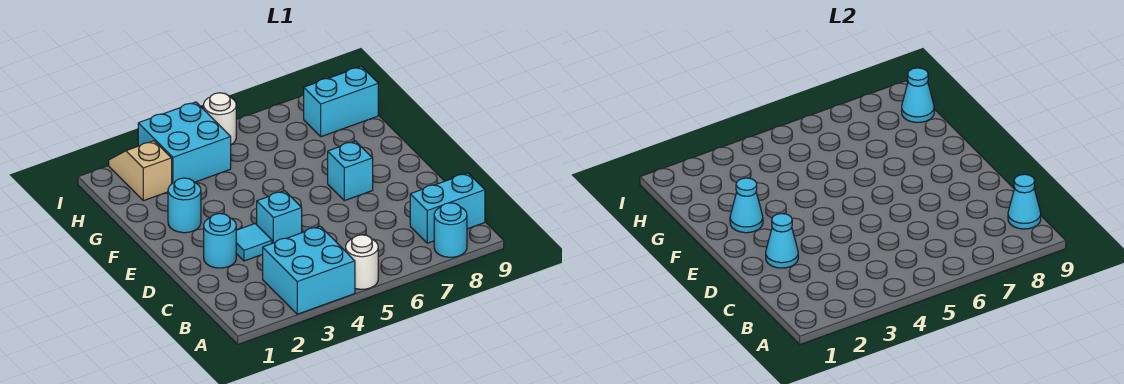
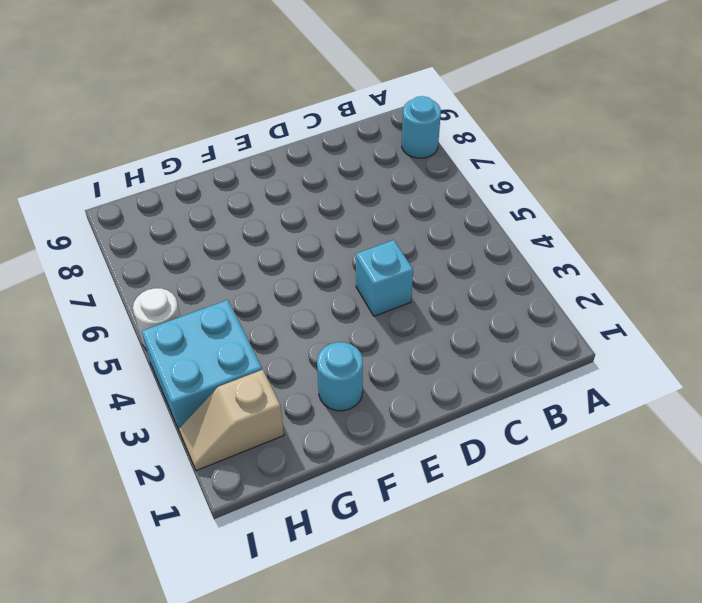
none -> cyan 2x2 brick [263,226,355,314]
none -> white 1x1 round brick [346,235,378,289]
none -> cyan 1x2 brick [410,173,485,243]

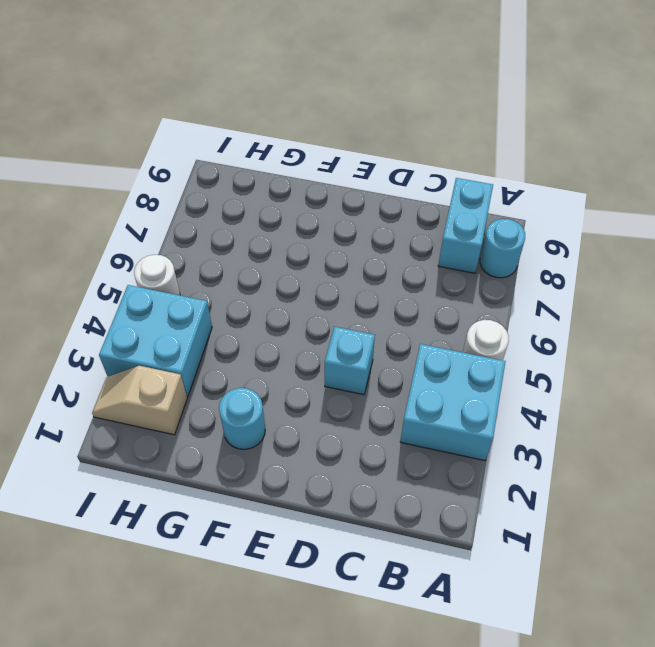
none -> cyan 1x1 round brick [204,214,236,268]
none -> cyan 1x1 tile [236,224,272,261]
none -> cyan 1x1 brick [328,141,373,201]

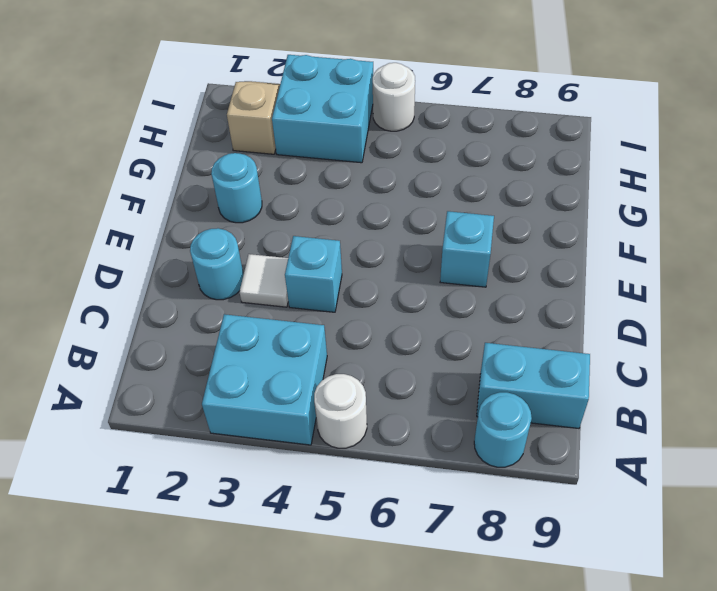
white 1x1 tile [240,254,288,307] -> cyan 1x1 tile [236,224,272,261]
none -> cyan 1x2 brick [304,67,378,137]
none -> cyan 1x1 cone [1008,174,1041,229]
none -> cyan 1x1 cone [766,214,798,268]

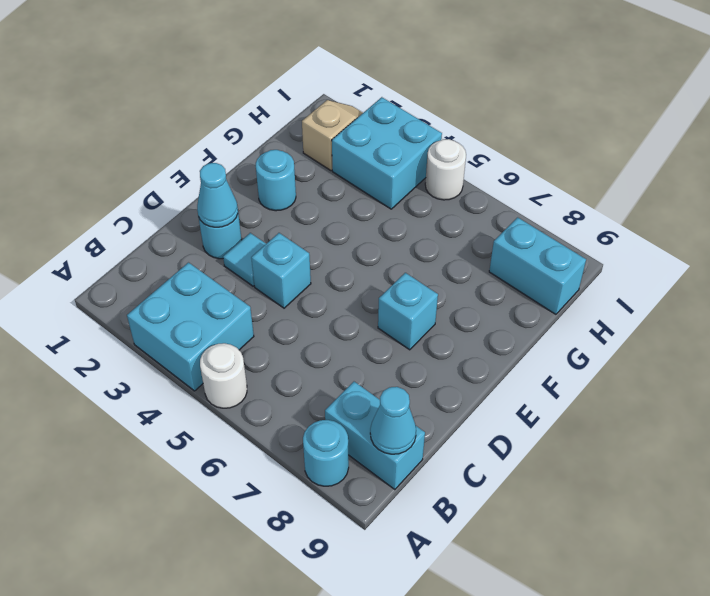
none -> cyan 1x1 cone [730,178,763,233]
none -> cyan 1x1 cone [902,68,934,122]

